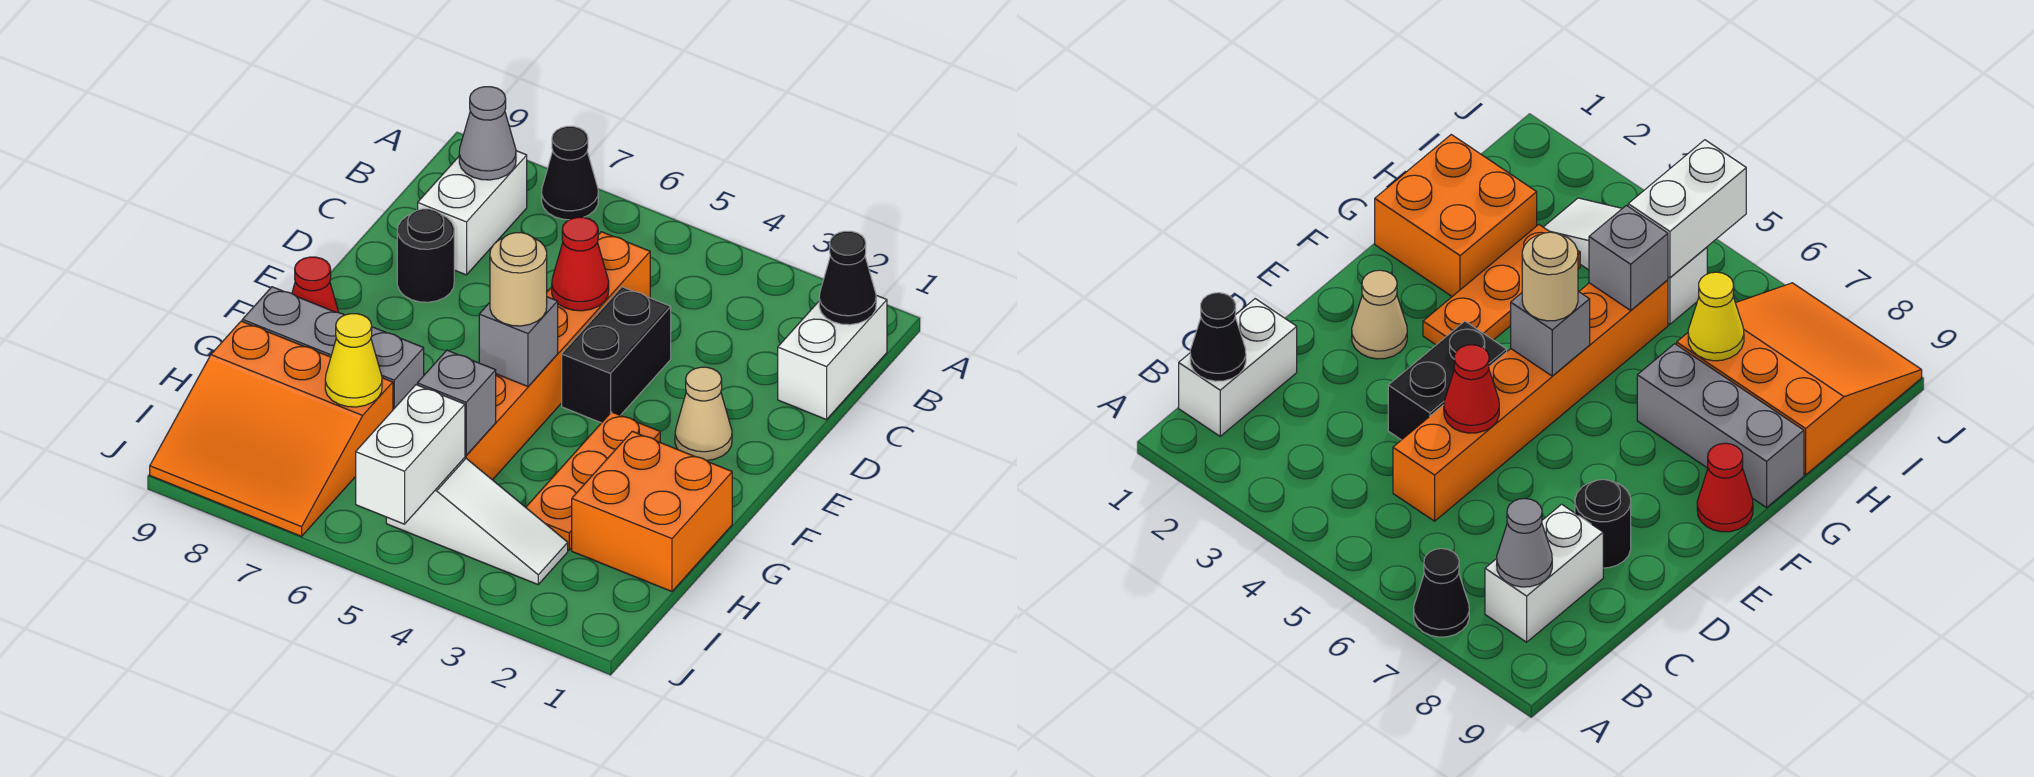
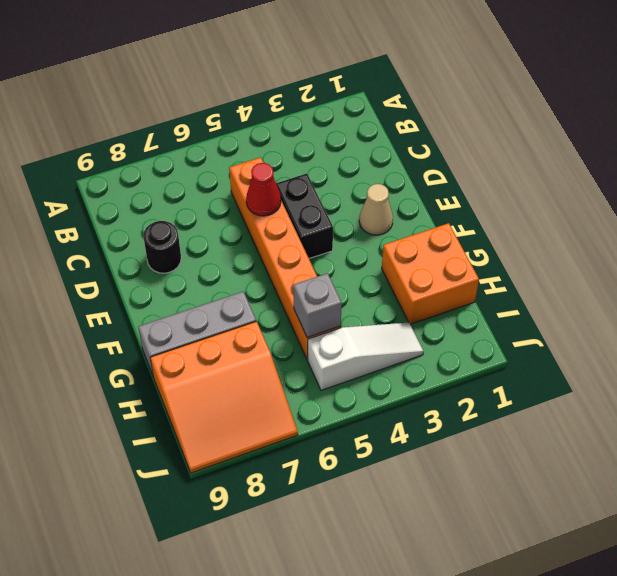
none -> black 1x1 cone [542,126,598,220]
none -> white 1x2 brick [778,295,887,420]
none -> white 1x2 brick [418,151,527,275]

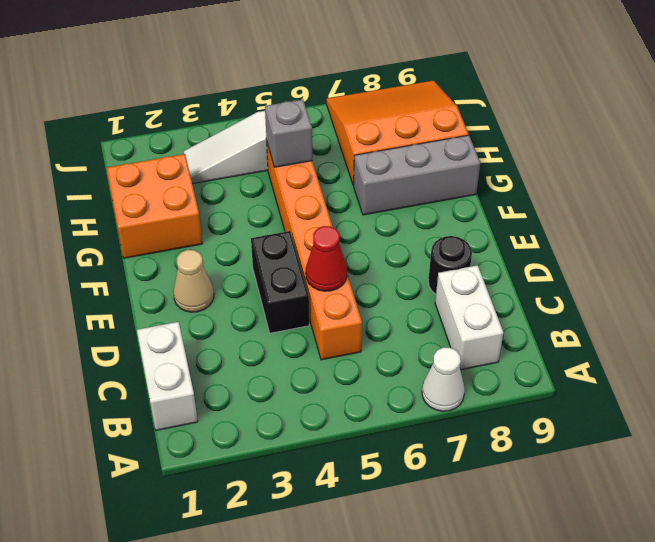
white 1x1 cone [422,347,465,411] -> black 1x1 cone [542,126,598,220]
none -> orange 1x3 plate [526,412,660,550]
none -> red 1x1 cone [292,257,339,313]
none -> black 1x1 cone [819,231,876,325]

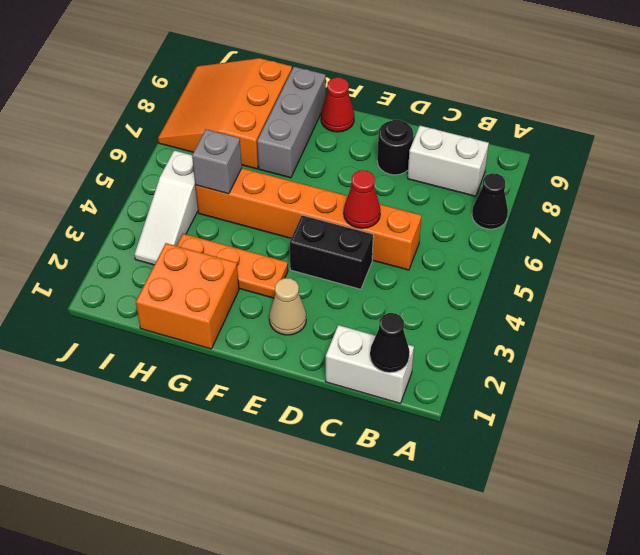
none -> grey 1x1 cone [459,87,516,180]
none -> grey 1x1 brick [479,297,558,386]
none -> yellow 1x1 cone [325,314,382,407]

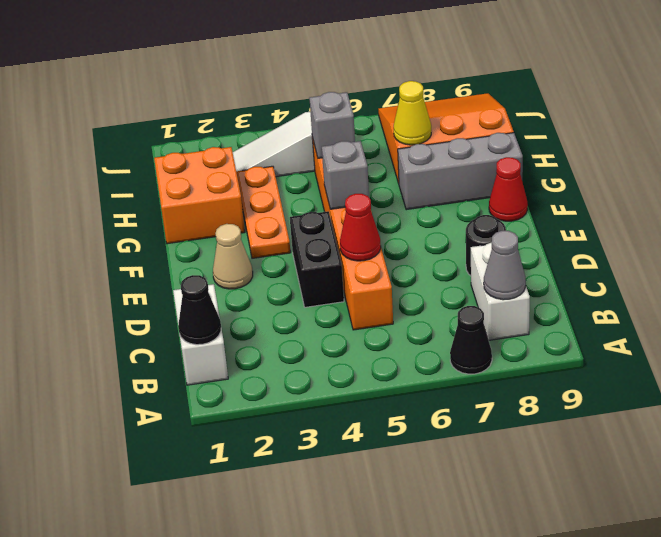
none -> white 1x2 brick [356,385,465,524]
none -> tan 1x1 round brick [490,233,547,326]

